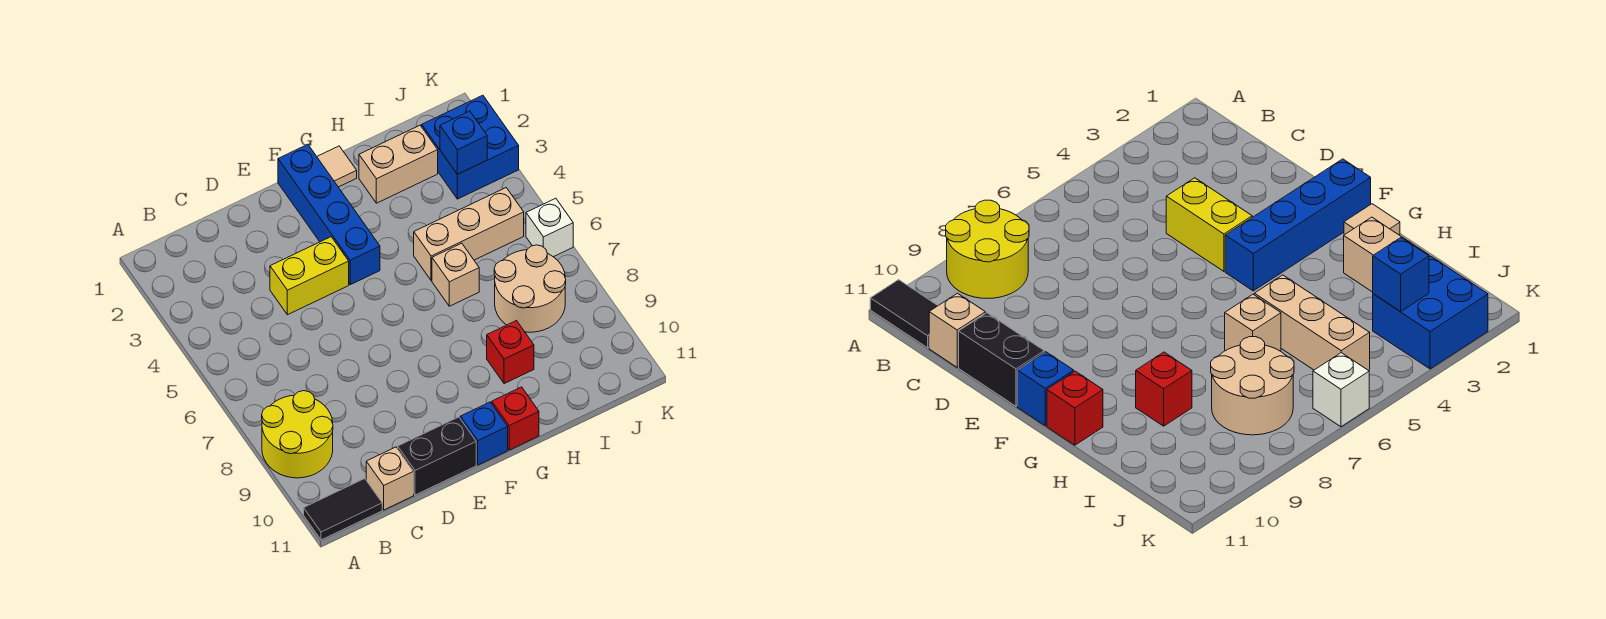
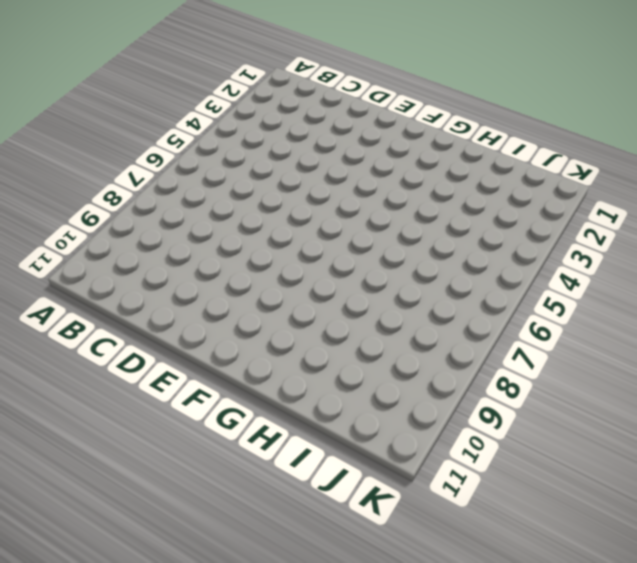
none -> yellow 2x2 round brick [262,391,333,478]
none -> black 1x2 tile [304,479,382,540]
none -> tan 1x1 brick [366,447,414,510]

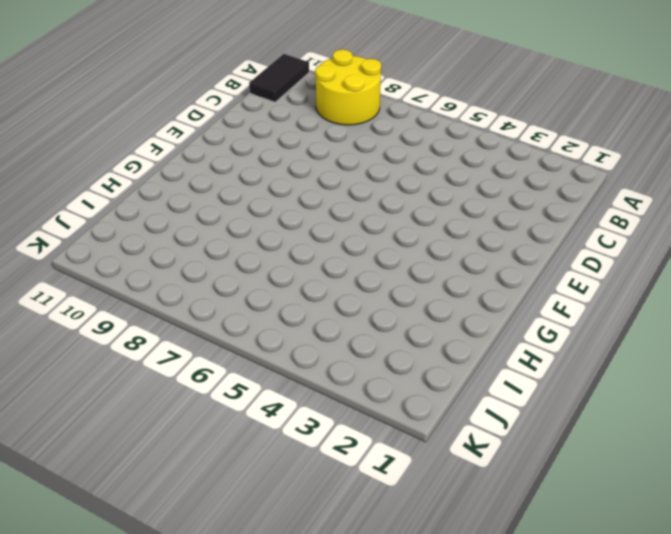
none -> tan 1x1 brick [366,447,414,510]
none -> yellow 1x2 brick [270,237,349,315]
none -> black 1x2 brick [398,417,476,495]

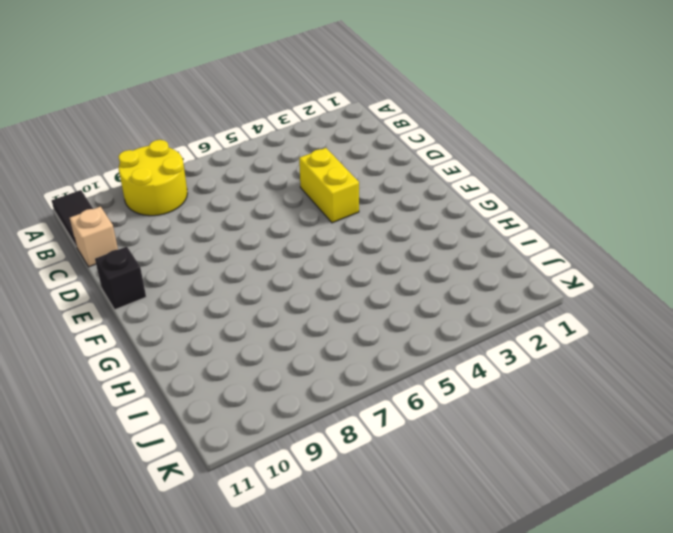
black 1x1 brick [95,246,146,310] -> black 1x2 brick [398,417,476,495]
none -> blue 1x4 brick [278,144,380,285]
none -> blue 1x1 brick [460,402,508,465]
none -> tan 1x1 tile [317,146,357,187]

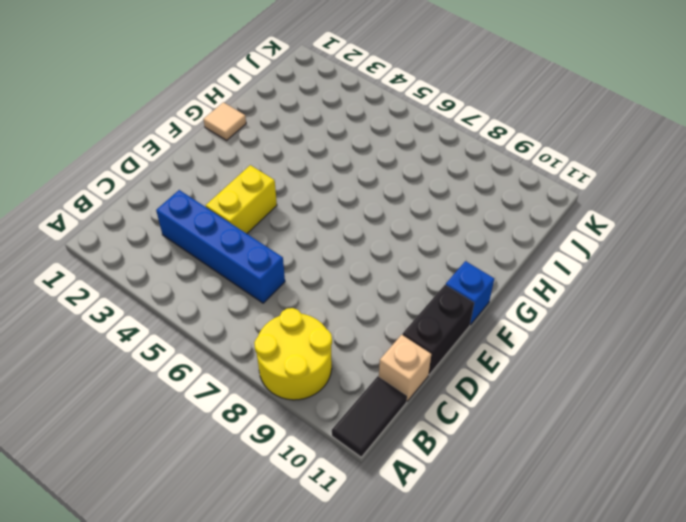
blue 1x4 brick [156,190,285,303] -> blue 1x4 brick moved to [278,144,380,285]
none -> red 1x1 brick [492,387,539,450]
none -> tan 1x2 brick [359,125,438,203]
none -> tan 1x3 brick [414,188,524,281]

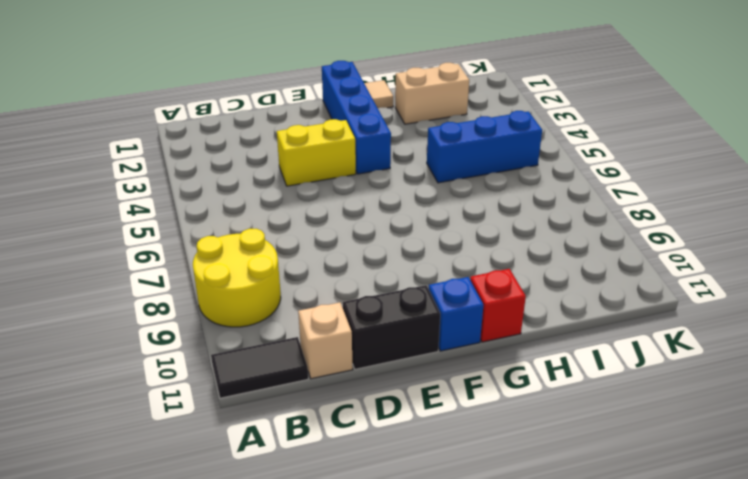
blue 1x3 brick [427,111,542,183] -> tan 1x3 brick [414,188,524,281]
none -> tan 1x1 brick [432,243,479,306]
none -> red 1x1 brick [487,321,534,384]
none -> tan 2x2 round brick [494,245,566,332]

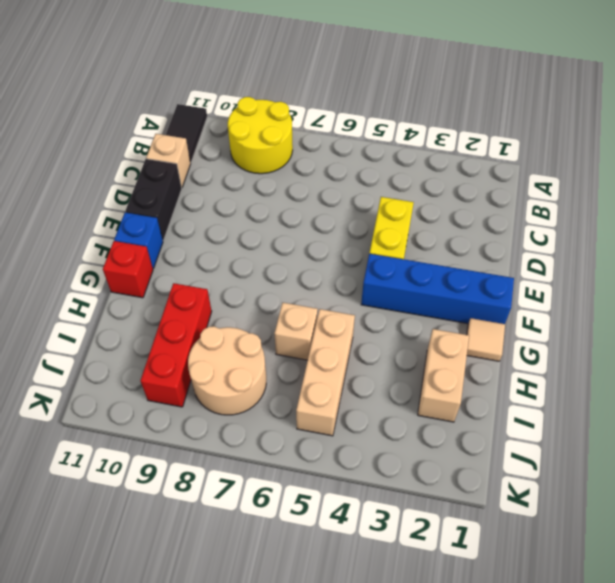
red 1x3 brick [140,283,212,407] -> red 1x1 brick [487,321,534,384]
none -> blue 2x2 brick [422,95,519,199]
none -> white 1x1 brick [526,198,573,257]
none -> blue 1x1 brick [440,111,487,174]

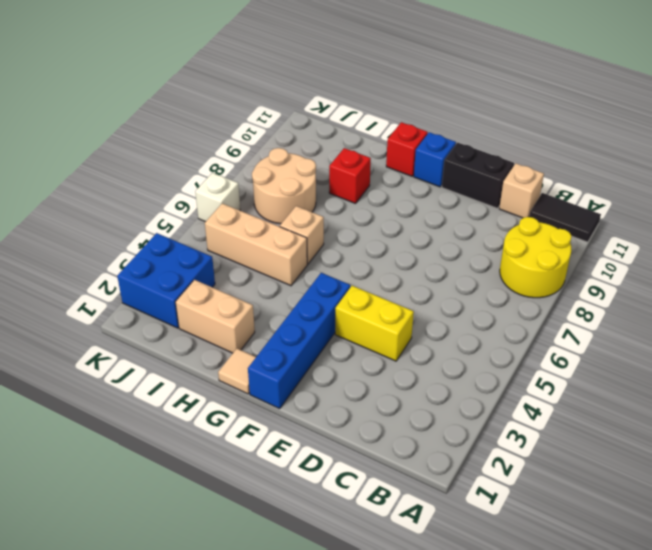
none -> blue 1x1 brick [440,111,487,174]

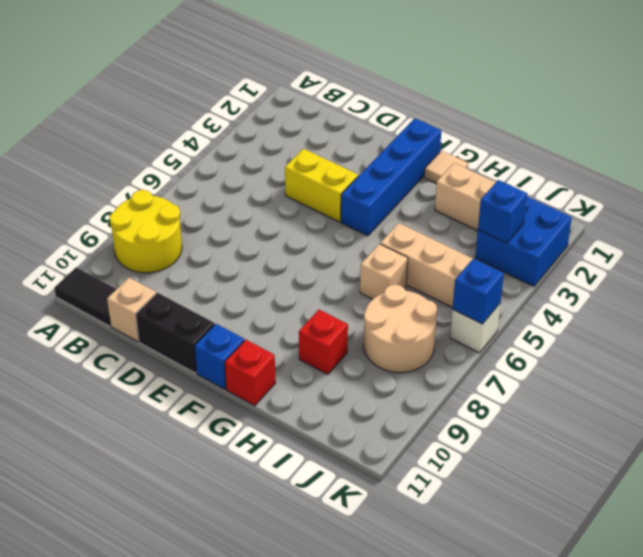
blue 1x1 brick [453,258,504,324] -> none

